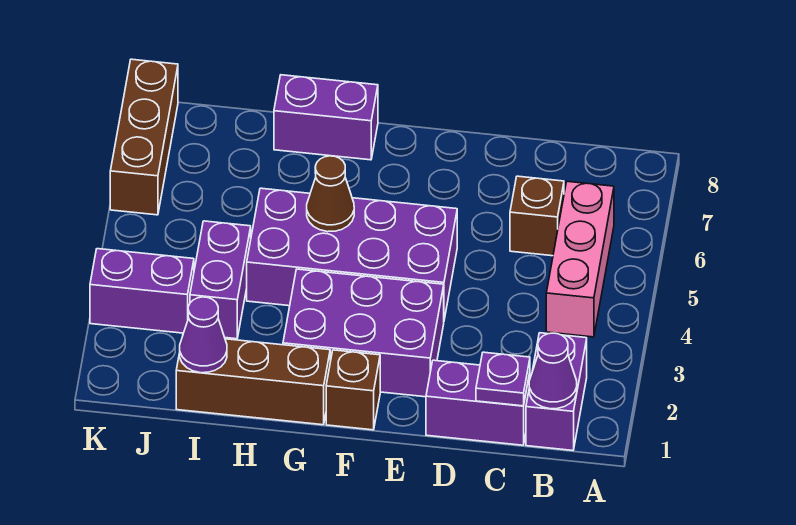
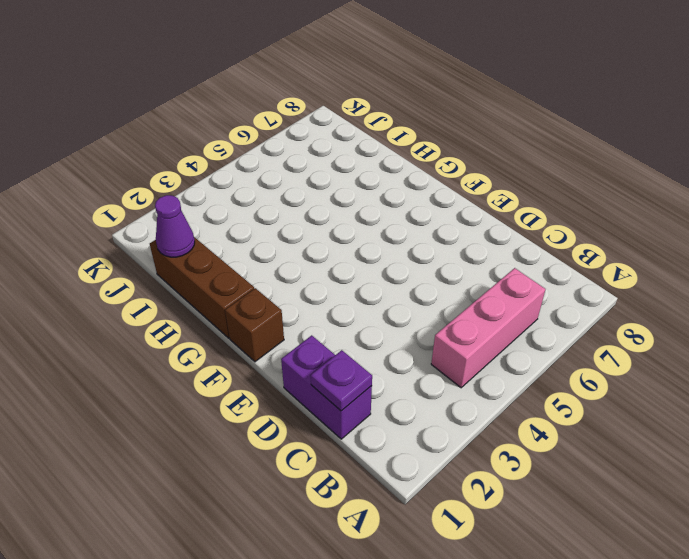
none -> purple 1x2 brick [526,333,587,450]
none -> brown 1x1 brick [510,176,564,256]
none -> purple 2x3 brick [283,269,444,397]

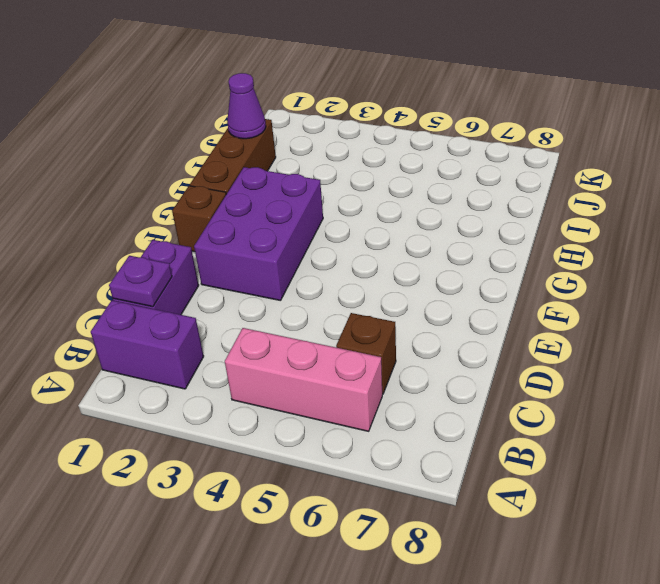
none -> purple 2x4 brick [247,188,457,319]
none -> purple 1x2 brick [274,75,378,160]
none -> purple 1x2 brick [190,221,251,339]

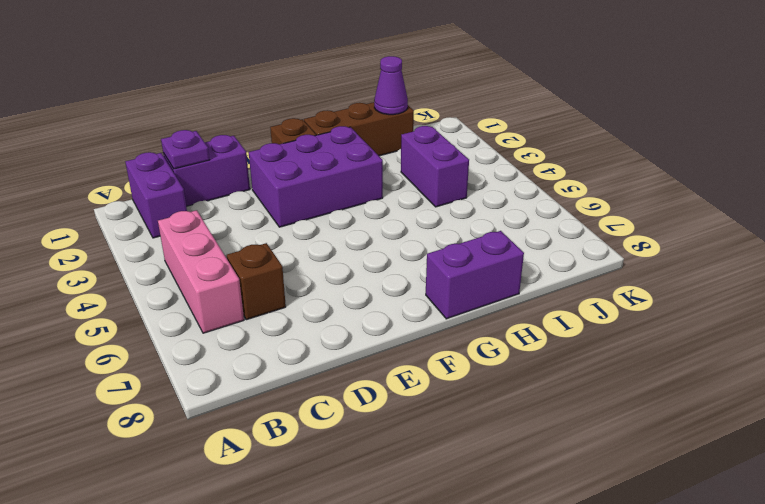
none -> purple 2x4 brick [247,188,457,319]
none -> purple 1x2 brick [90,249,194,333]
none -> brown 1x3 brick [110,59,178,215]

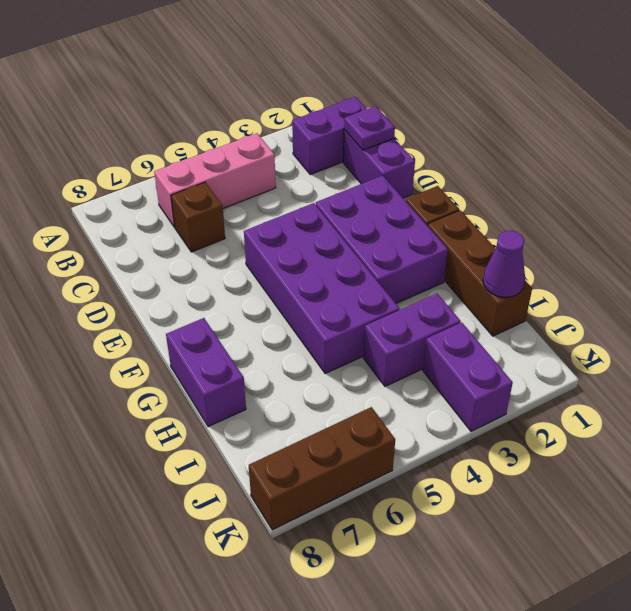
none -> purple 1x1 cone [529,333,577,409]
none -> brown 1x1 cone [307,156,354,232]

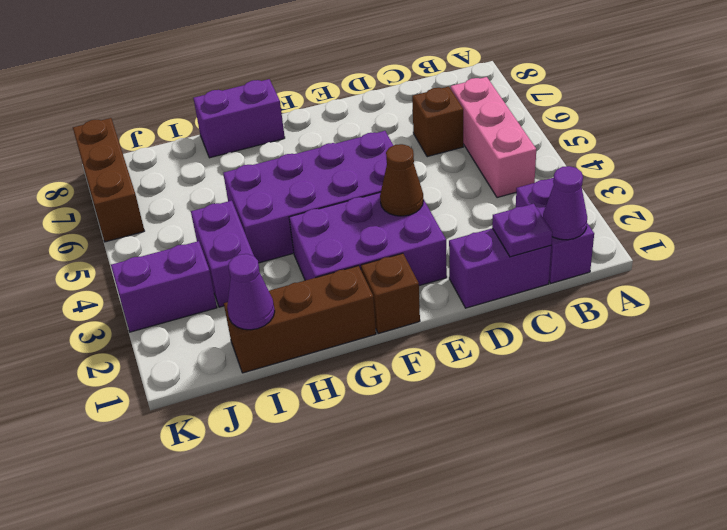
brown 1x1 cone [380,144,423,216] -> brown 1x1 cone moved to [307,156,354,232]

